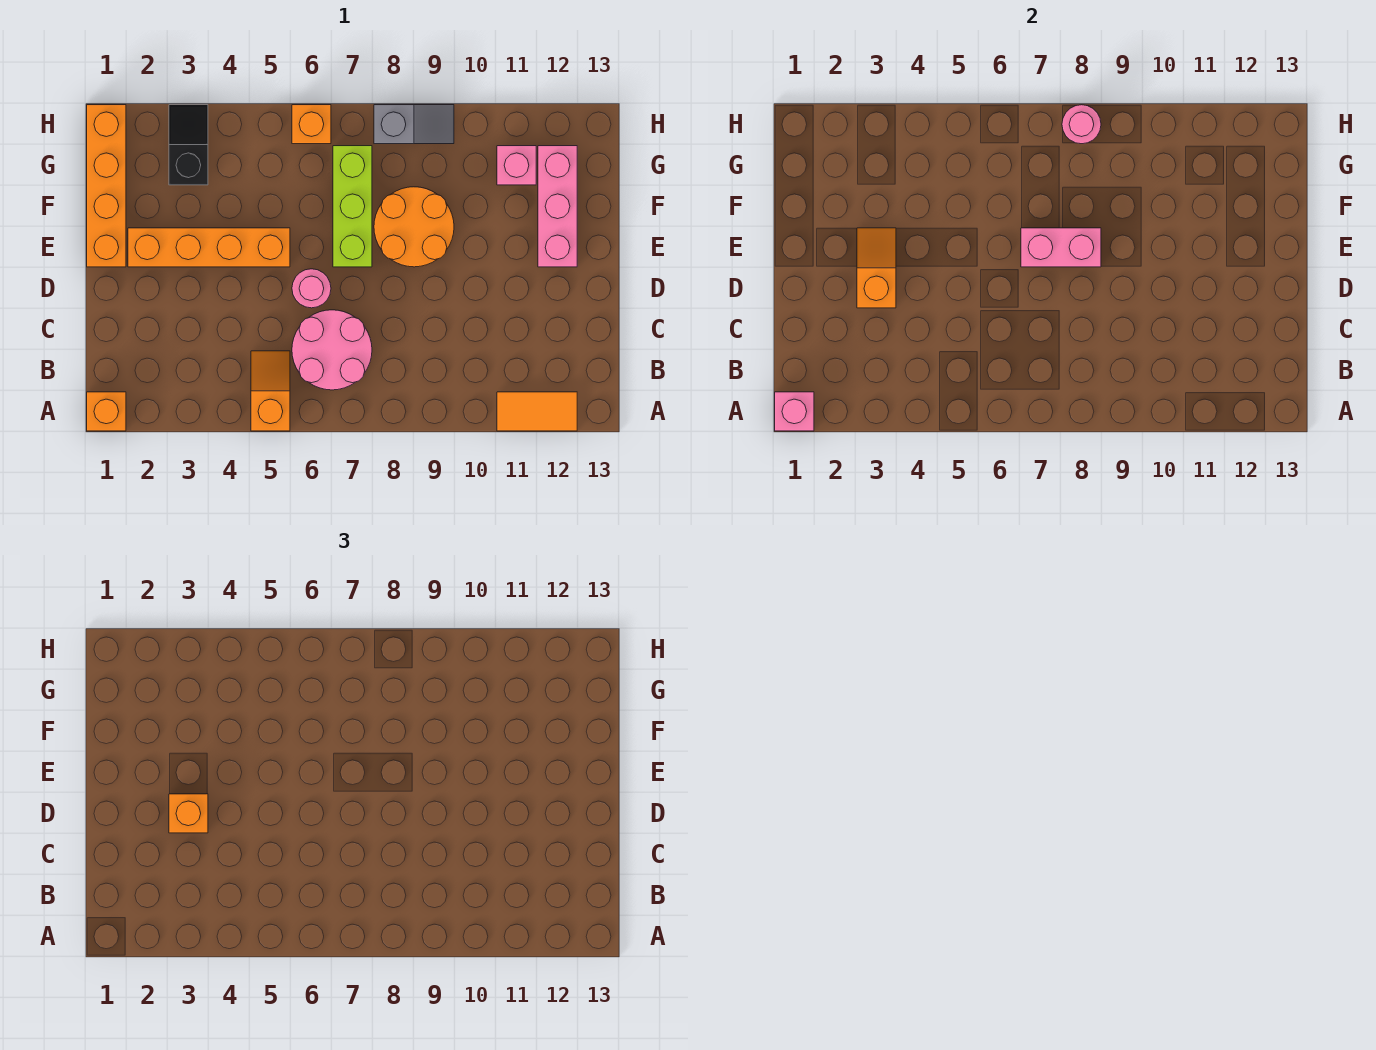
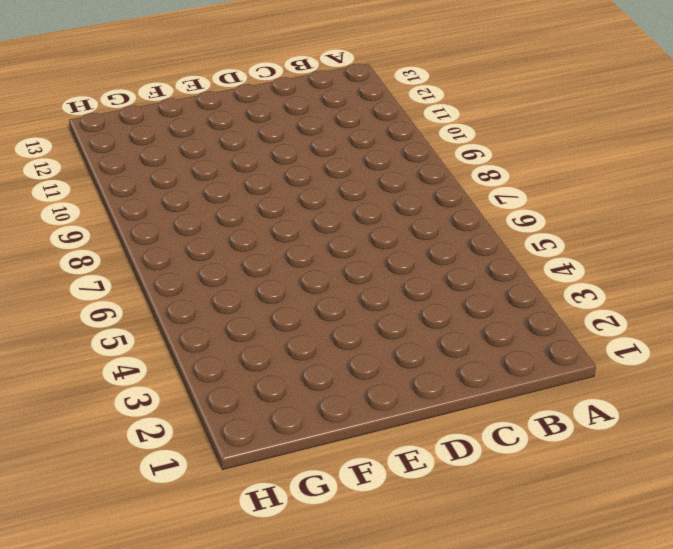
none -> orange 1x1 brick [87,392,126,431]
none -> orange 1x2 slope [251,351,290,431]
none -> orange 1x2 tile [497,392,577,431]

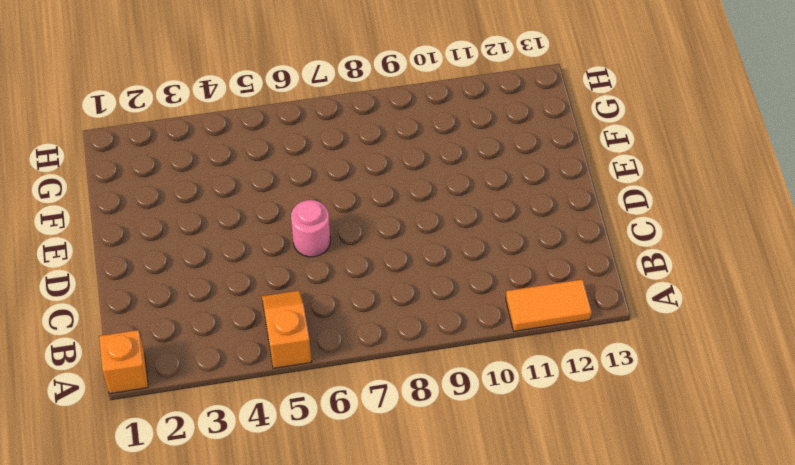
none -> pink 2x2 round brick [292,310,372,390]
none -> orange 1x4 brick [87,105,126,267]
none -> orange 1x4 brick [128,228,290,267]

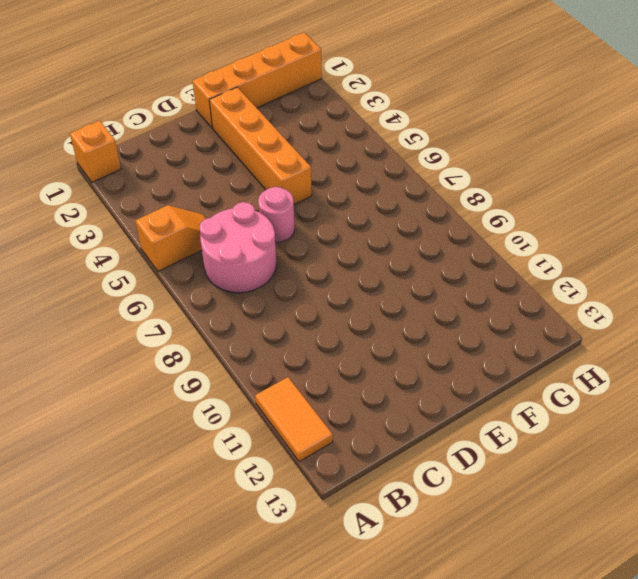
none -> lime 1x3 brick [333,146,372,267]
none -> orange 2x2 round brick [374,187,454,267]
none -> pink 1x3 brick [538,146,577,267]

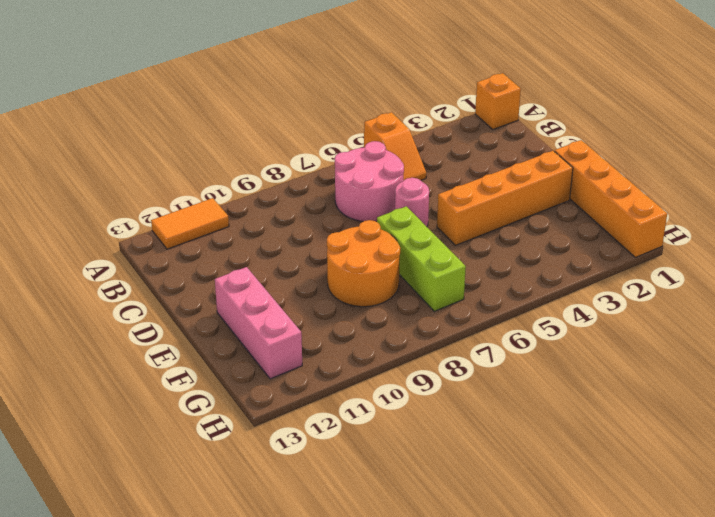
none -> black 1x2 slope [169,105,208,185]
none -> pink 1x1 brick [497,146,536,185]
none -> orange 1x1 brick [292,105,331,144]

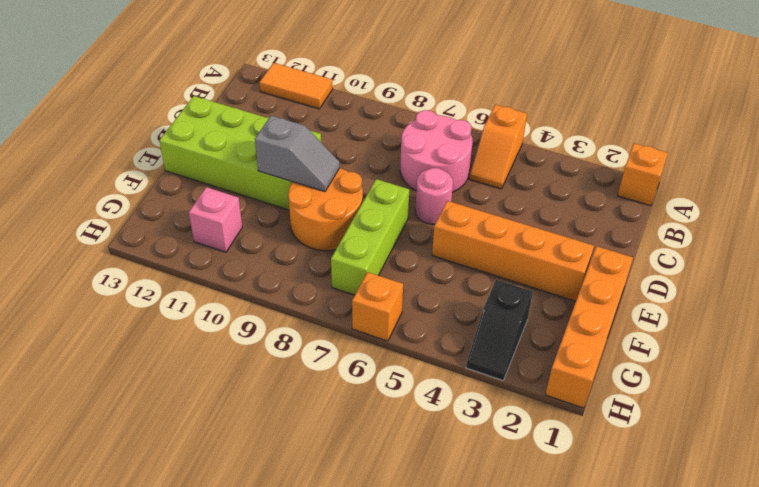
lime 2x4 brick [159,96,321,210] -> pink 1x3 brick [538,146,577,267]
grey 1x2 slope [255,116,340,192] -> grey 1x2 slope turned to [374,105,454,144]
none -> pink 1x1 brick [775,392,814,431]
none -> orange 1x2 slope [857,228,896,308]
none -> pink 1x2 brick [1021,228,1101,267]

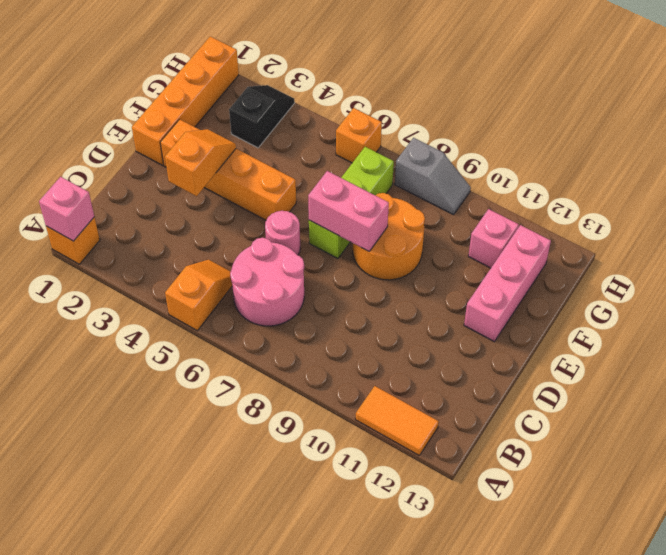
none -> pink 1x1 round brick [1062,105,1101,144]
none -> orange 1x1 brick [169,794,208,833]

